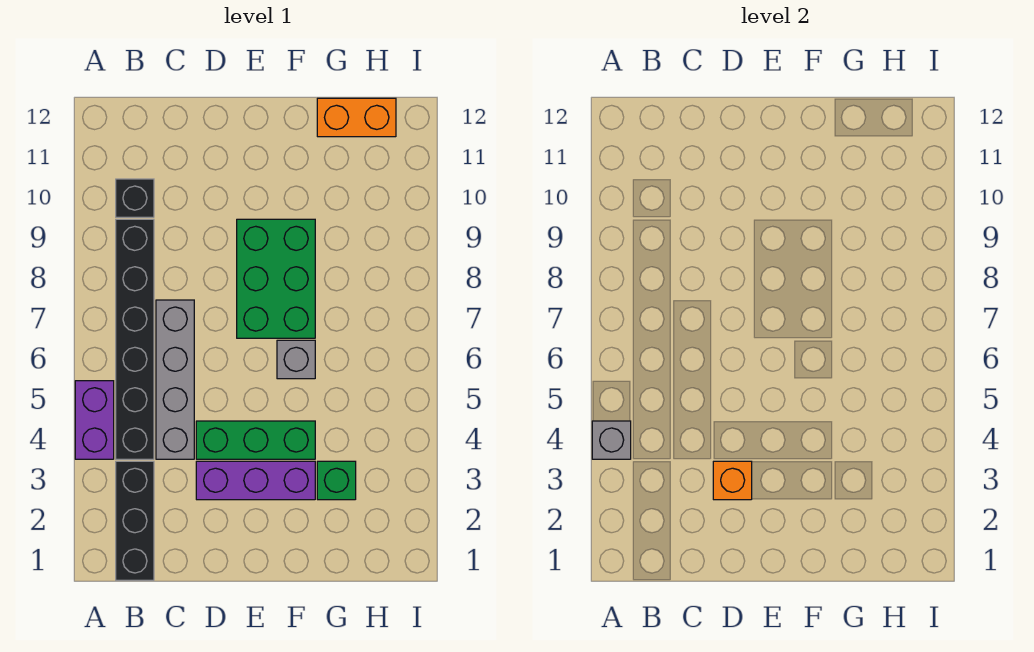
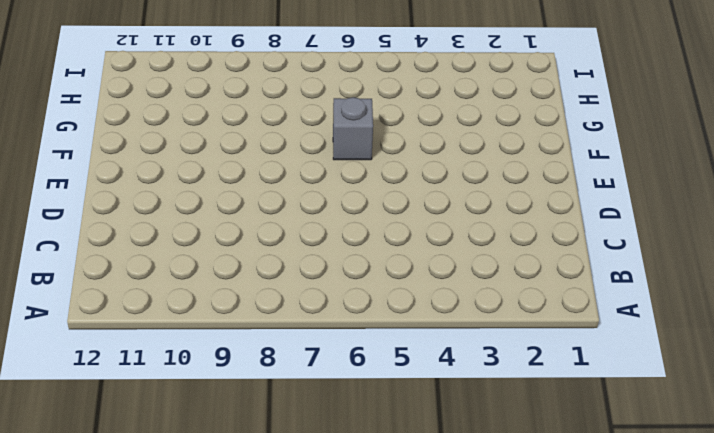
none -> purple 1x2 brick [75,381,114,459]
none -> black 1x3 brick [116,461,154,580]
none -> black 1x6 brick [116,219,154,459]

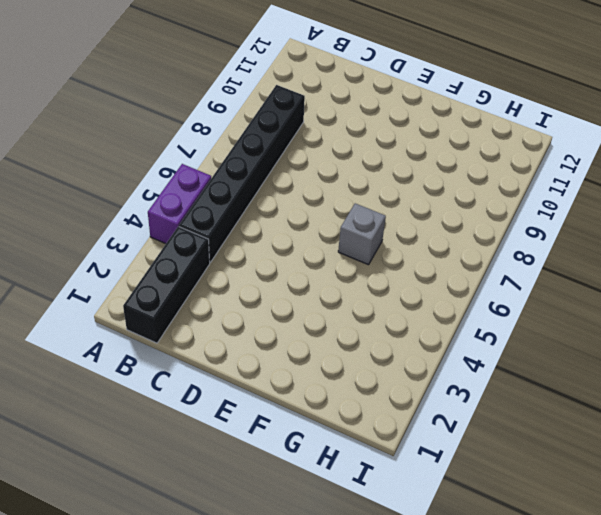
none -> black 1x1 brick [116,179,154,217]
none -> grey 1x4 brick [156,300,194,459]
none -> purple 1x3 brick [196,461,315,500]

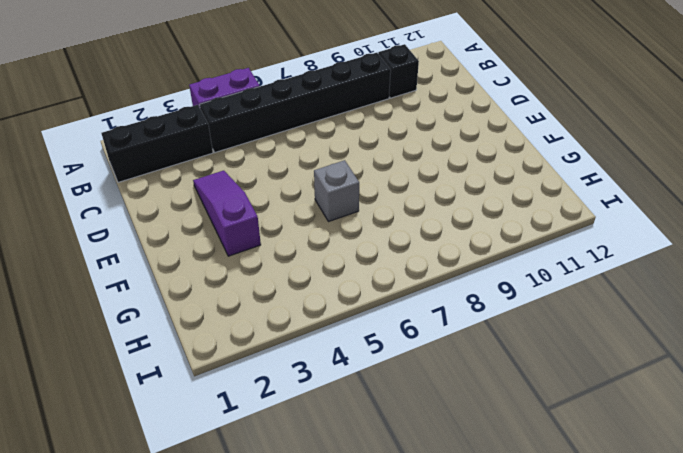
purple 1x3 slope [193,171,261,256] -> purple 1x3 brick [196,461,315,500]
none -> grey 1x4 brick [156,300,194,459]
none -> green 1x3 brick [196,421,315,459]
none -> green 2x3 brick [237,219,315,338]

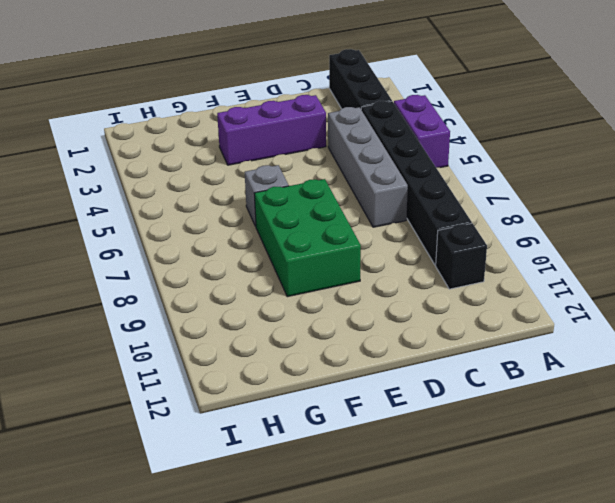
none -> green 1x3 brick [196,421,315,459]
none -> green 1x1 brick [317,461,356,500]
none -> orange 1x2 brick [317,98,396,137]

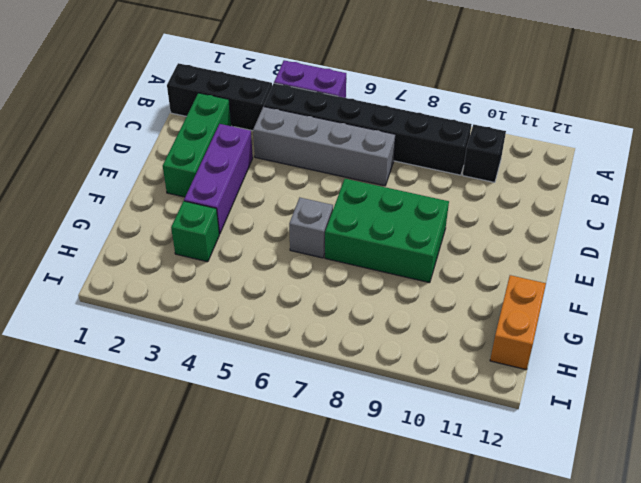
green 1x3 brick [163,93,231,197] -> green 1x3 brick moved to [196,421,315,459]
none -> grey 1x1 brick [592,421,631,459]
none -> orange 1x1 brick [713,461,752,500]

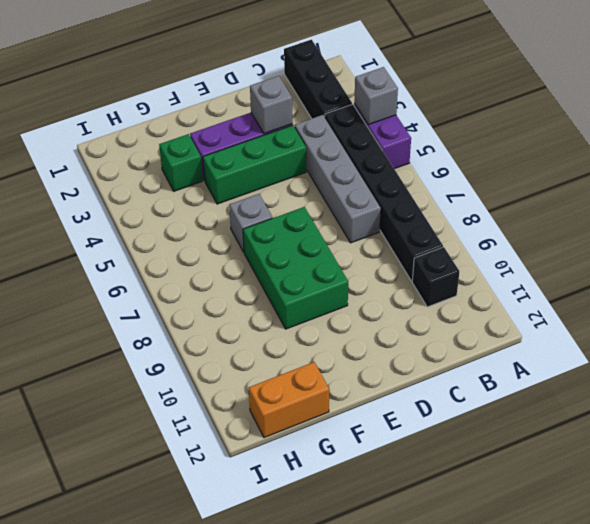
grey 1x1 brick [250,76,293,134] -> orange 1x1 brick [713,461,752,500]

